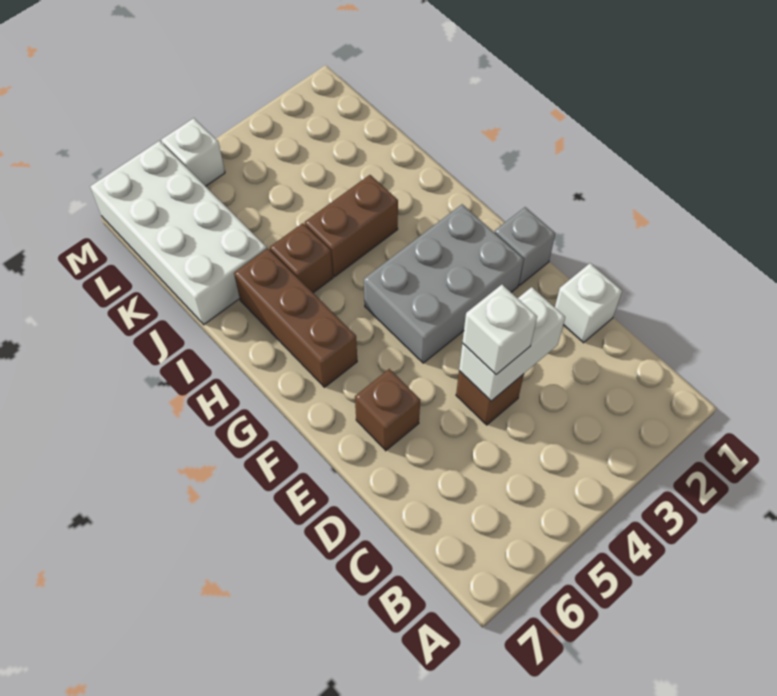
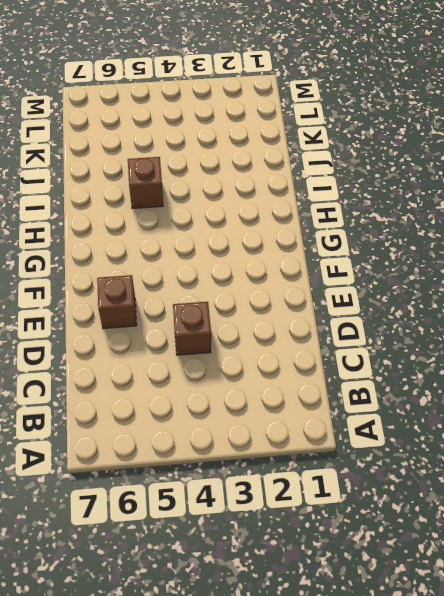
none -> white 1x1 brick [555,263,622,343]
none -> grey 1x1 brick [495,207,555,285]
none -> grey 2x3 brick [364,204,524,363]

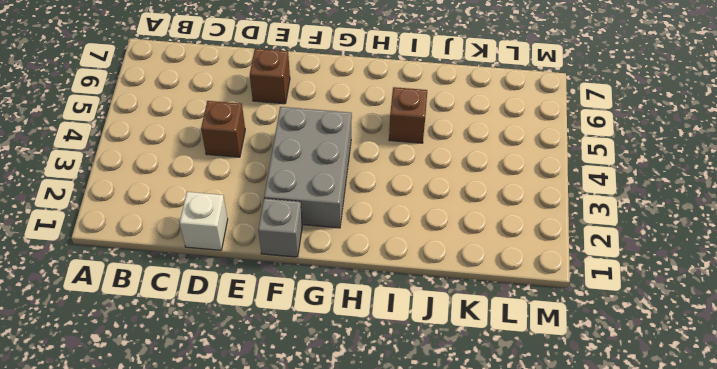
none -> brown 1x3 brick [234,249,357,387]
none -> brown 1x2 brick [305,175,398,277]
none -> white 2x4 brick [90,141,267,325]

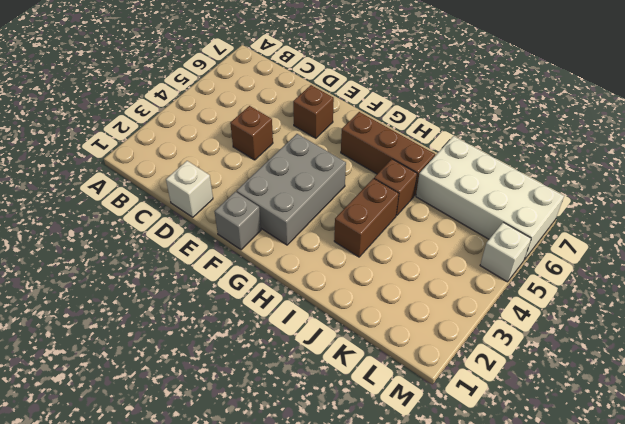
none -> white 1x2 brick [459,287,565,401]
none -> white 1x1 brick [462,285,537,374]

